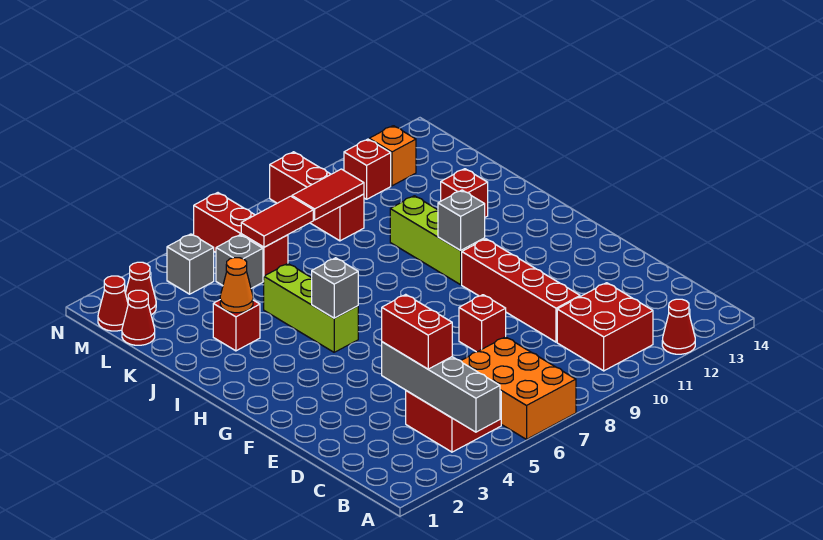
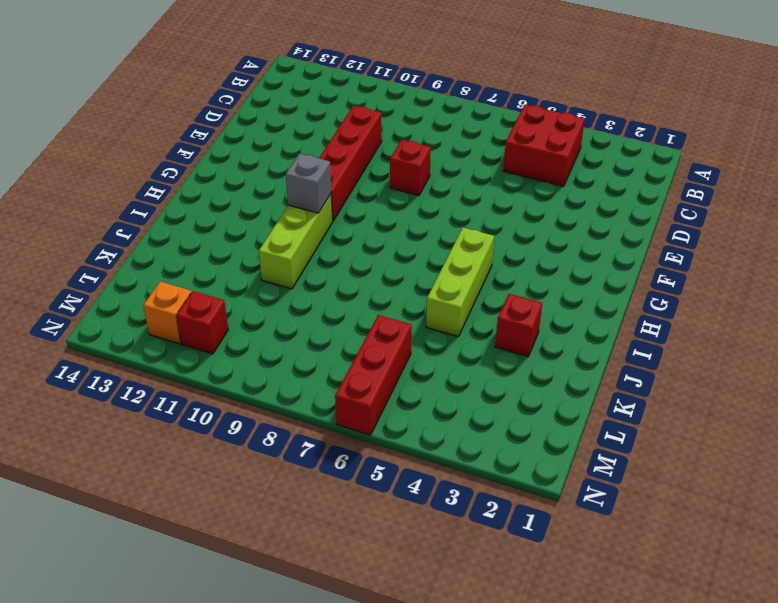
none -> orange 2x3 brick [461,337,576,439]
none -> red 1x1 cone [662,299,695,354]
none -> red 2x2 brick [557,283,653,371]

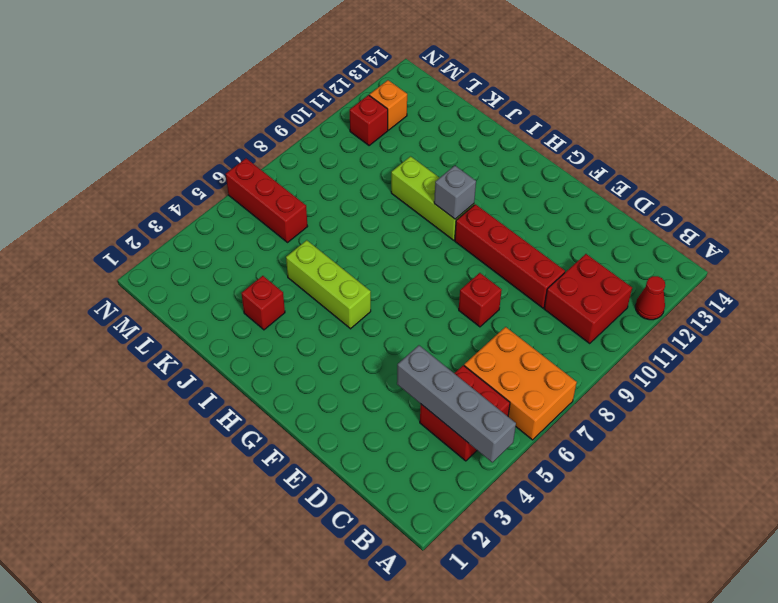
none -> red 1x1 brick [441,169,488,217]
none -> red 1x1 cone [122,290,155,345]
none -> grey 1x1 brick [216,235,263,288]

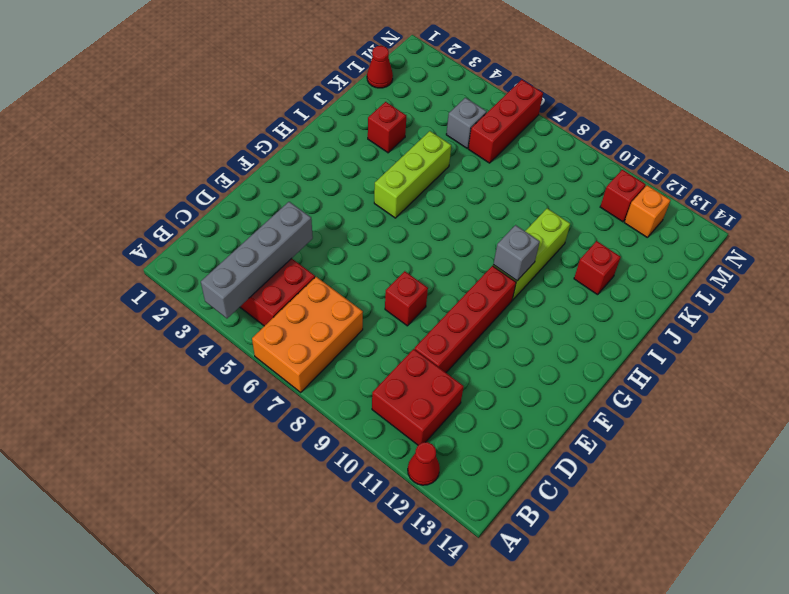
none -> red 1x3 brick [270,152,364,241]
none -> red 1x1 cone [98,276,128,331]
none -> red 1x1 cone [125,262,156,315]

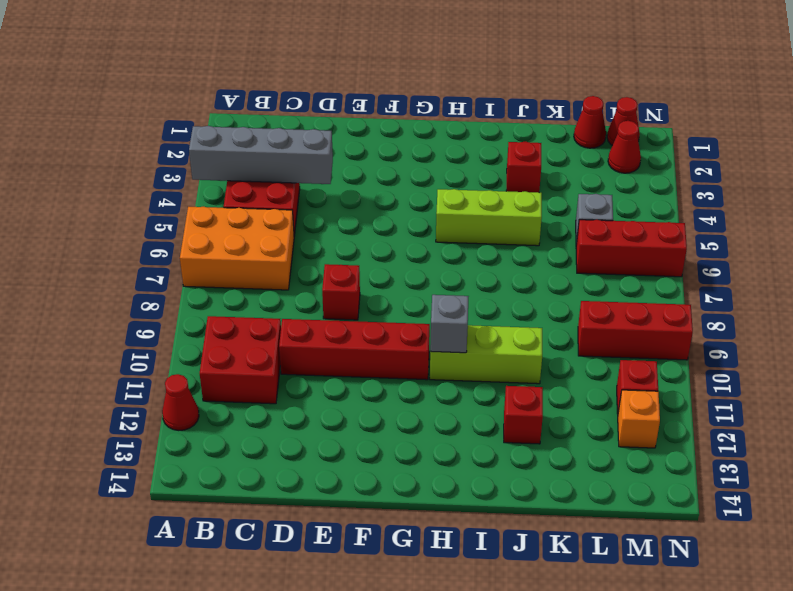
none -> grey 1x1 brick [167,234,214,294]
none -> grey 1x1 brick [312,258,358,318]
none -> orange 1x1 cone [220,258,253,313]

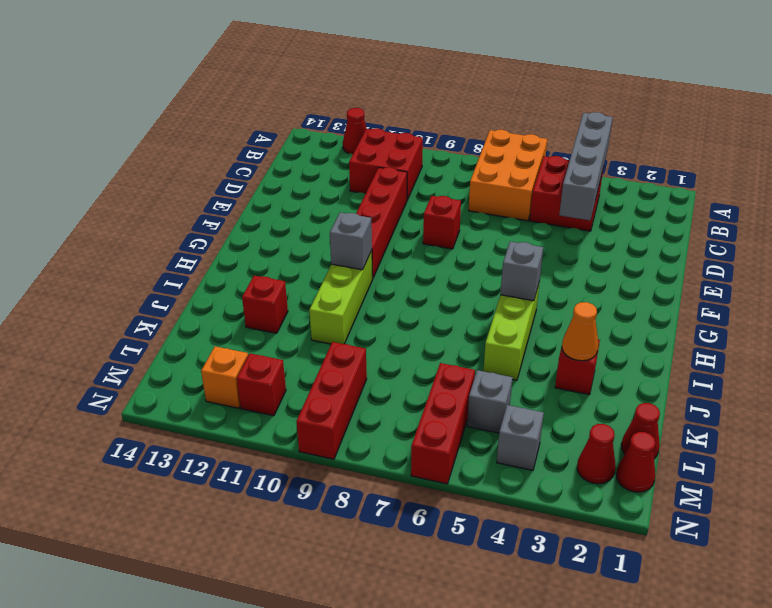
none -> red 1x2 tile [241,196,313,247]
none -> red 1x2 tile [292,169,364,220]
none -> red 1x2 brick [382,294,452,369]

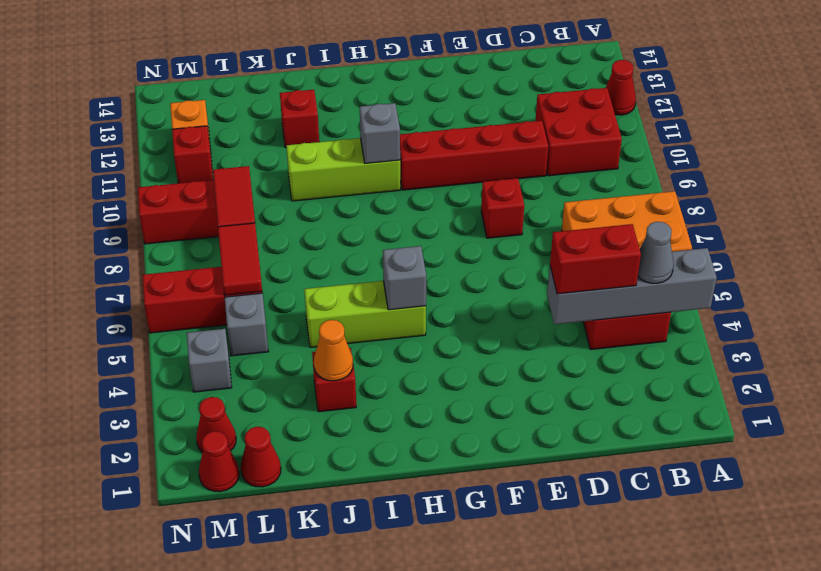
grey 1x1 cone [638,222,674,283] -> none

